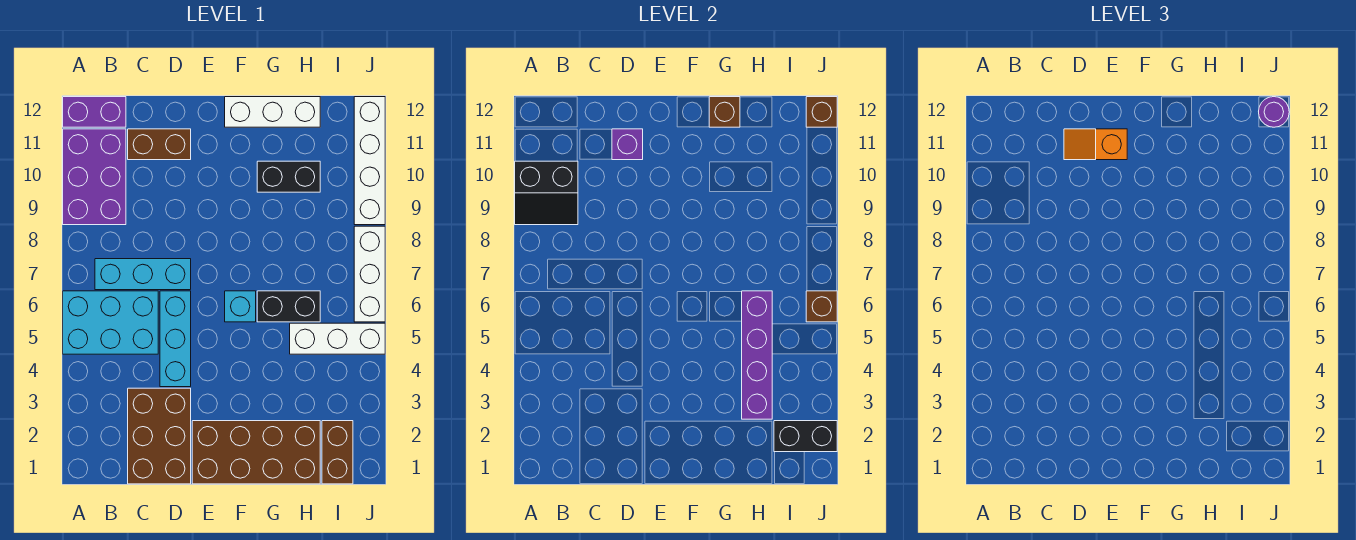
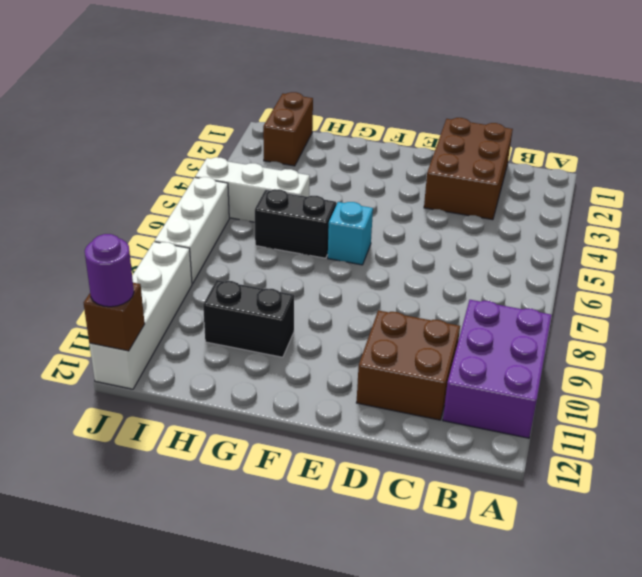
brown 2x2 brick [356,310,460,420] -> brown 1x2 brick [128,129,191,160]
none -> cyan 2x3 brick [63,291,158,354]
none -> purple 1x2 brick [63,97,126,127]
none -> cyan 1x3 brick [95,259,191,290]

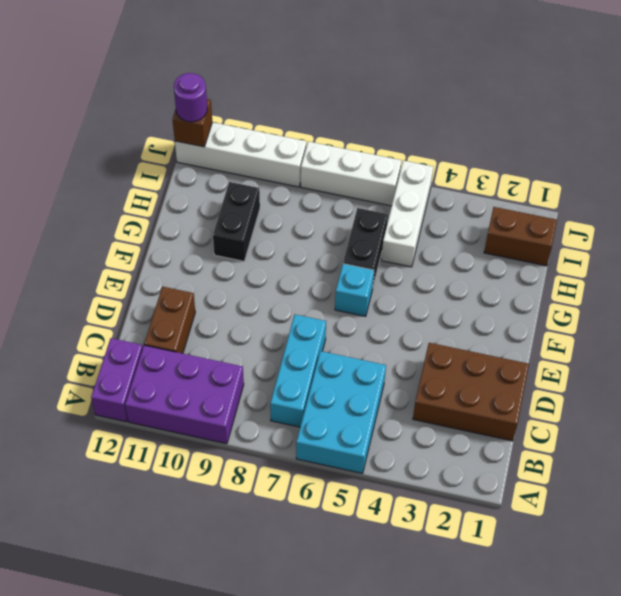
none -> cyan 1x3 brick [160,291,191,387]
none -> brown 2x4 brick [192,421,320,484]
none -> white 1x3 brick [225,97,320,127]

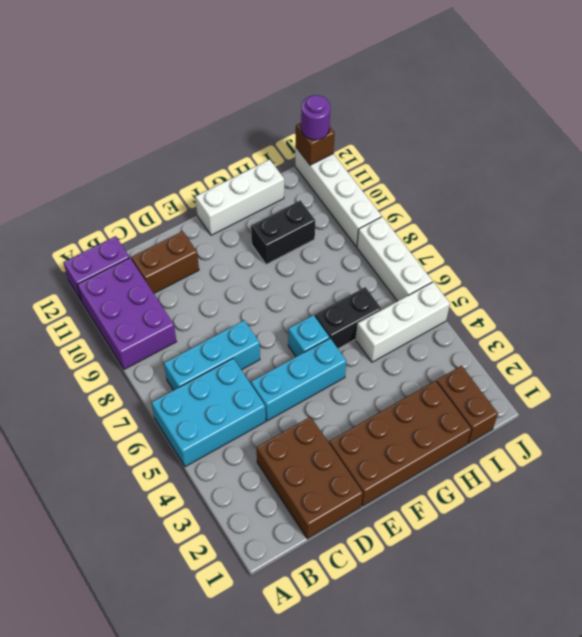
cyan 1x3 brick [251,338,346,421] -> cyan 1x3 brick turned to [160,291,191,387]
none -> black 2x2 slope [515,161,578,225]
none -> purple 1x1 brick [612,129,643,160]
none -> brown 1x1 brick [709,97,740,127]

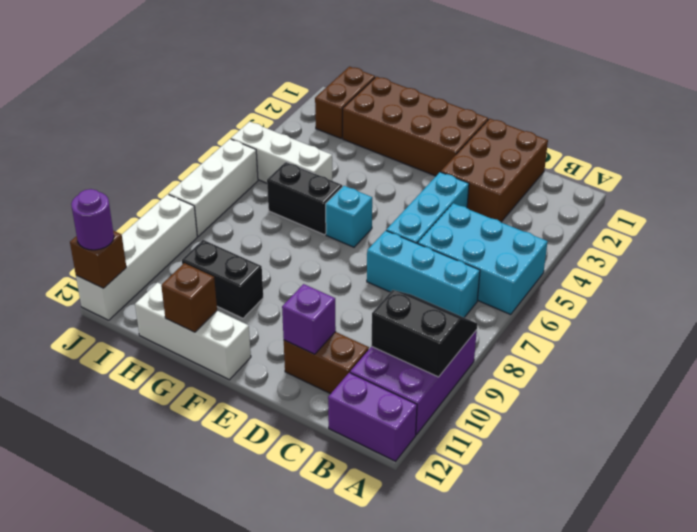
none -> purple 1x4 brick [742,291,772,419]
none -> black 1x2 brick [774,421,837,452]
none -> brown 1x1 brick [806,291,837,322]

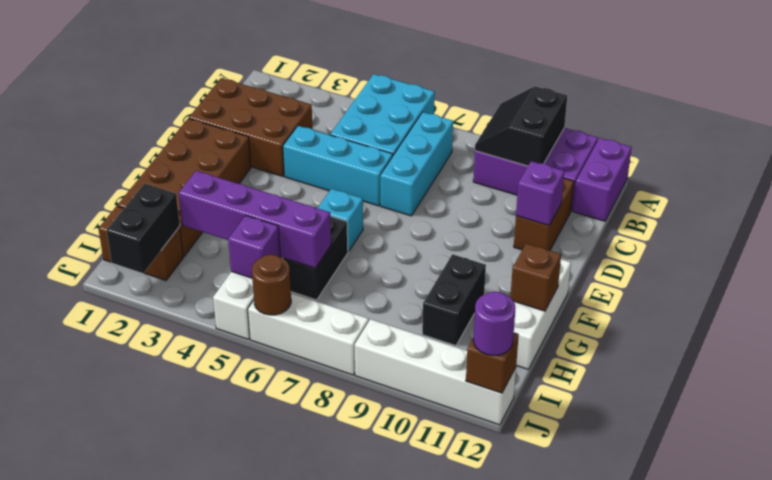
purple 1x1 brick [228,215,280,278] -> none
brown 1x1 round brick [252,254,291,315] -> brown 1x1 brick [806,291,837,322]
none -> orange 1x2 slope [1064,129,1127,160]

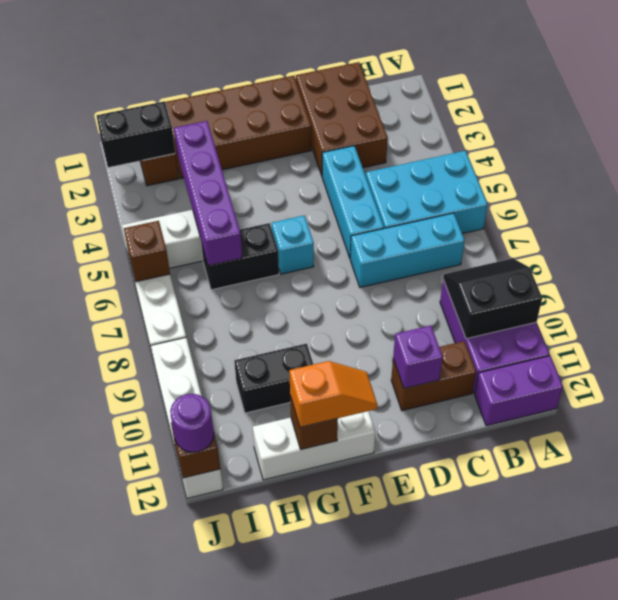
orange 1x2 slope [289,361,377,427] -> orange 1x2 slope moved to [1064,129,1127,160]

